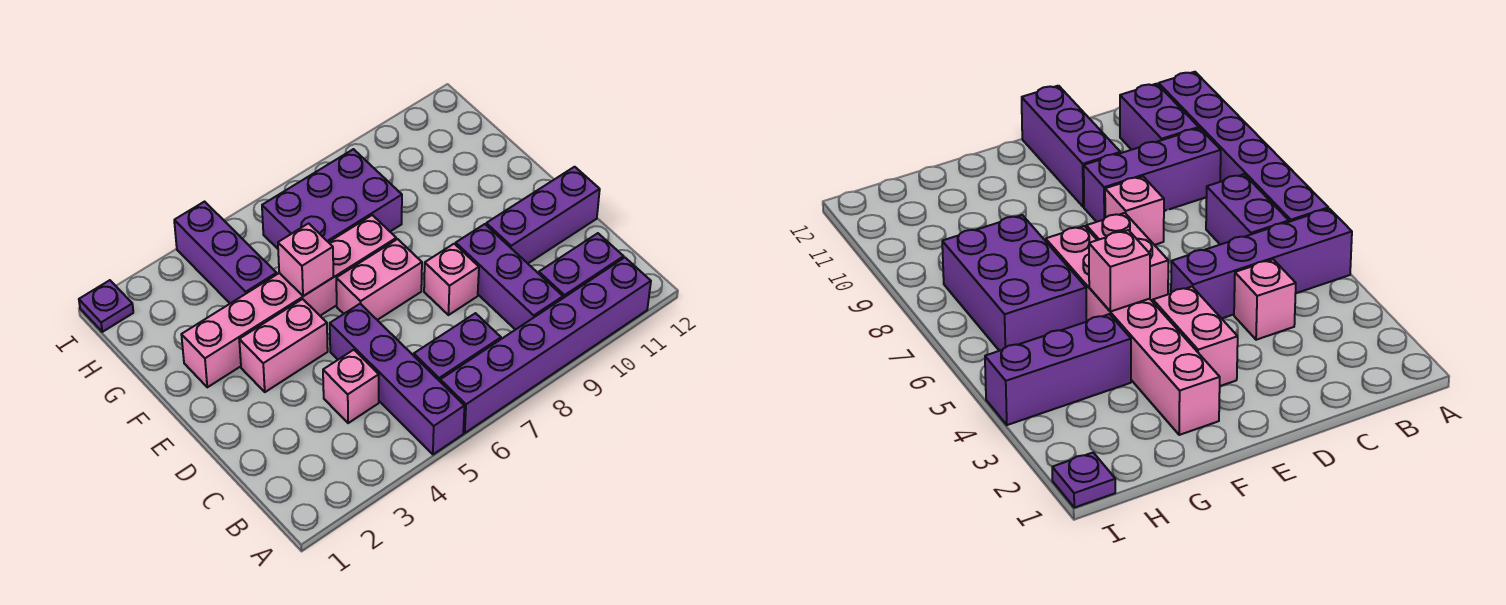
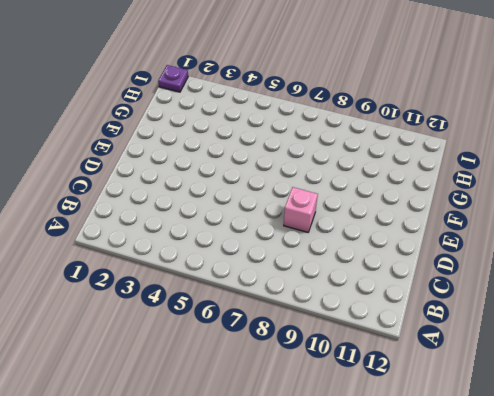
none -> purple 1x4 brick [330,304,464,454]
none -> purple 1x6 brick [440,258,651,433]
none -> purple 1x2 brick [414,313,501,381]

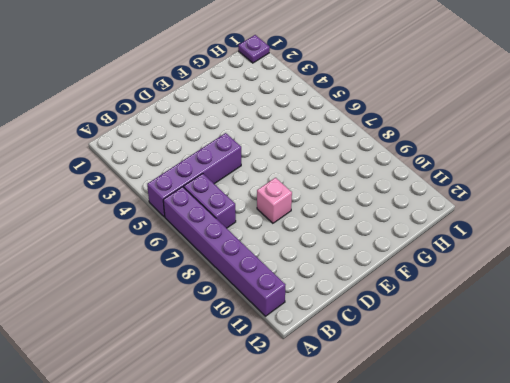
none -> purple 1x3 brick [456,224,563,330]
none -> purple 1x2 brick [539,233,624,298]
none -> pink 1x1 brick [323,350,379,423]

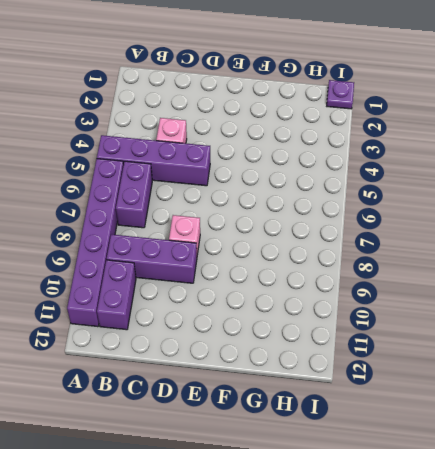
none -> purple 1x3 brick [486,167,600,263]
none -> pink 1x2 brick [239,299,328,392]
none -> pink 1x2 brick [336,239,422,320]

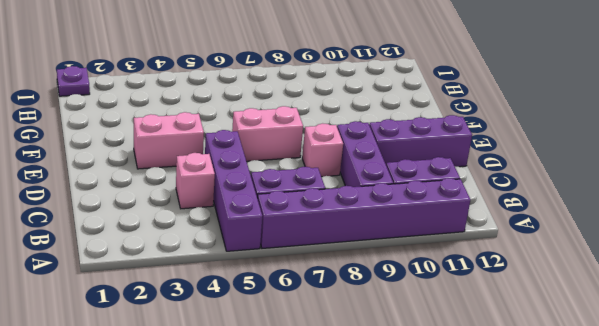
none -> pink 1x6 brick [181,215,396,387]
none -> purple 1x3 brick [174,202,277,303]
none -> purple 2x3 brick [262,149,402,249]

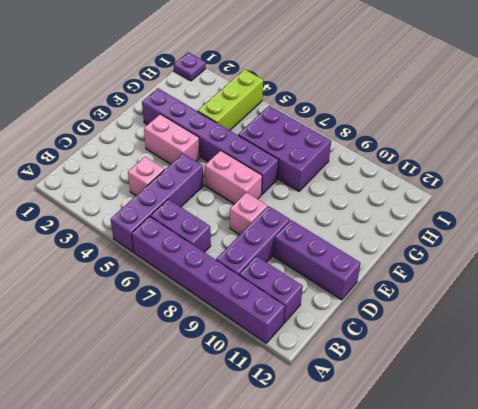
purple 1x6 brick [142,89,278,195] -> pink 1x6 brick [181,215,396,387]
lime 1x3 brick [198,69,263,130] -> purple 1x3 brick [174,202,277,303]
none -> pink 1x1 brick [278,223,333,296]

